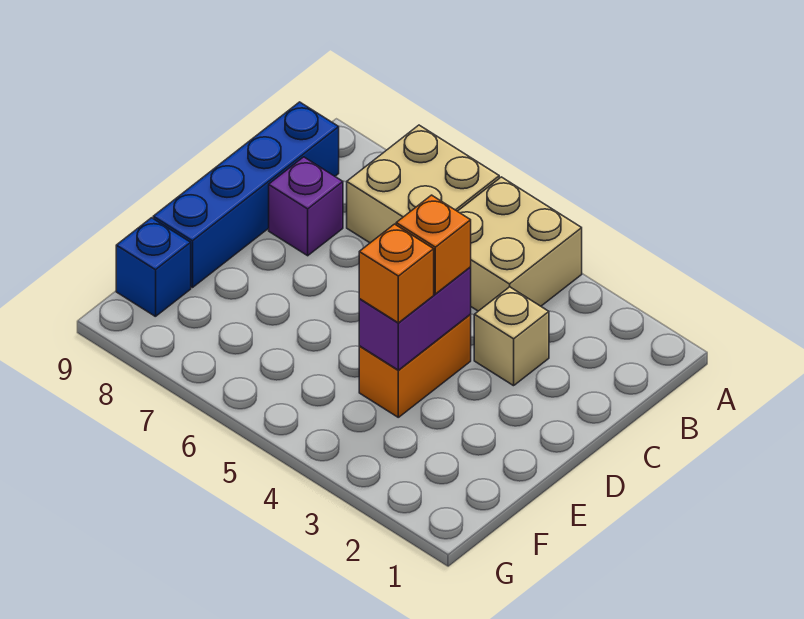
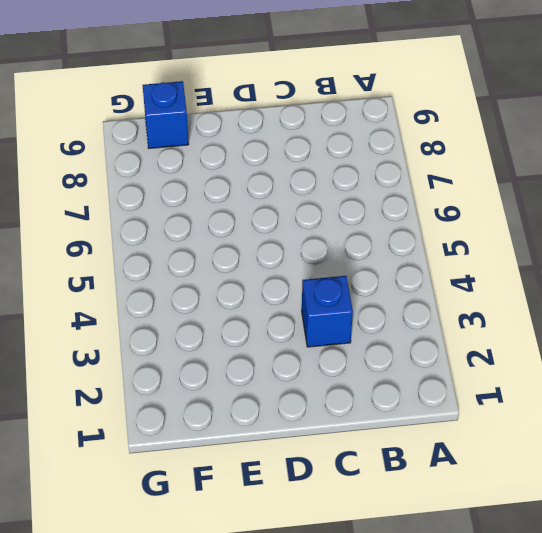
blue 1x1 brick [302,276,353,347] -> tan 1x1 brick [474,287,549,386]
none -> tan 2x2 brick [458,177,582,311]
none -> tan 2x2 brick [347,125,499,243]

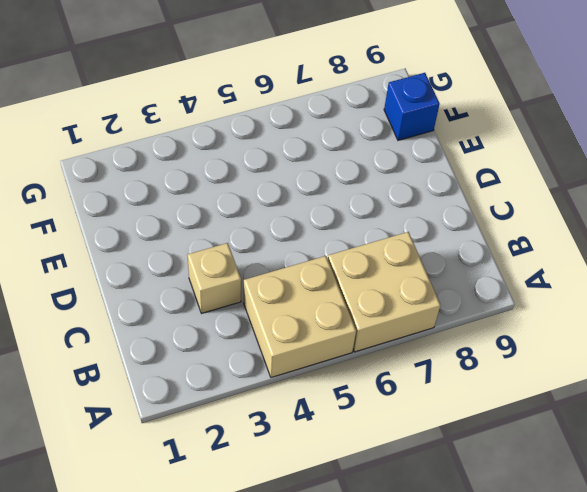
none -> blue 1x4 brick [153,102,339,288]
none -> purple 1x1 brick [269,157,343,256]

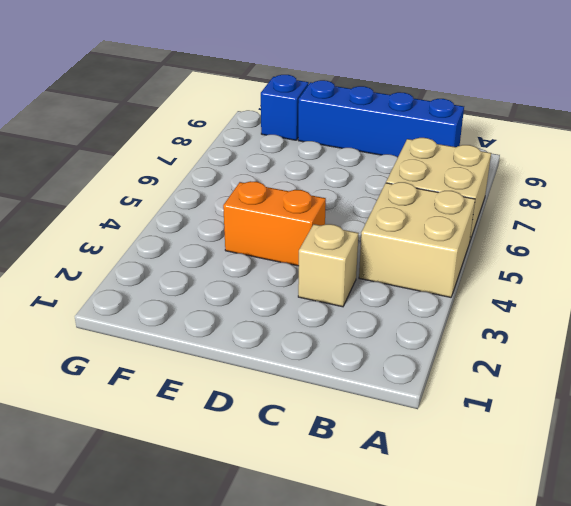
none -> purple 1x1 brick [269,157,343,256]
none -> purple 1x2 brick [359,267,471,370]

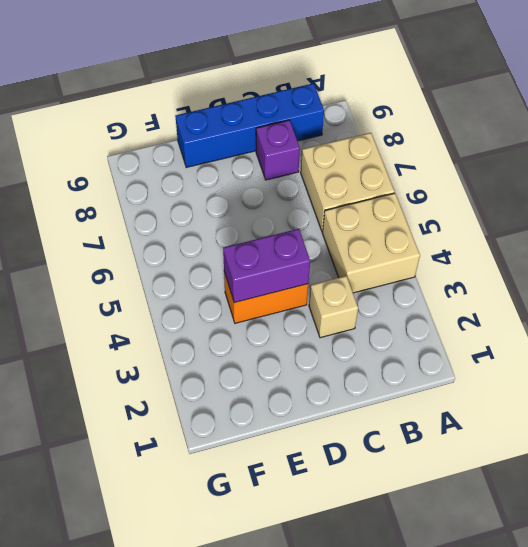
none -> blue 1x1 brick [116,218,191,317]
none -> orange 1x1 brick [396,195,471,294]

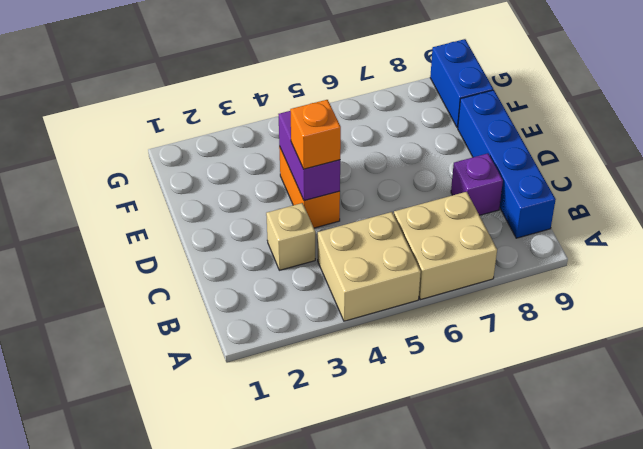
blue 1x2 brick [430,39,493,128] -> blue 1x1 brick [116,218,191,317]
none -> orange 1x1 brick [359,224,434,323]

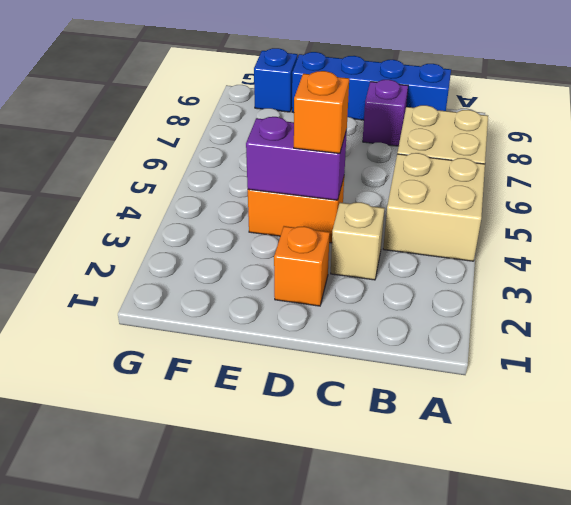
orange 1x1 brick [274,226,330,306] -> orange 1x1 brick moved to [359,224,434,323]

